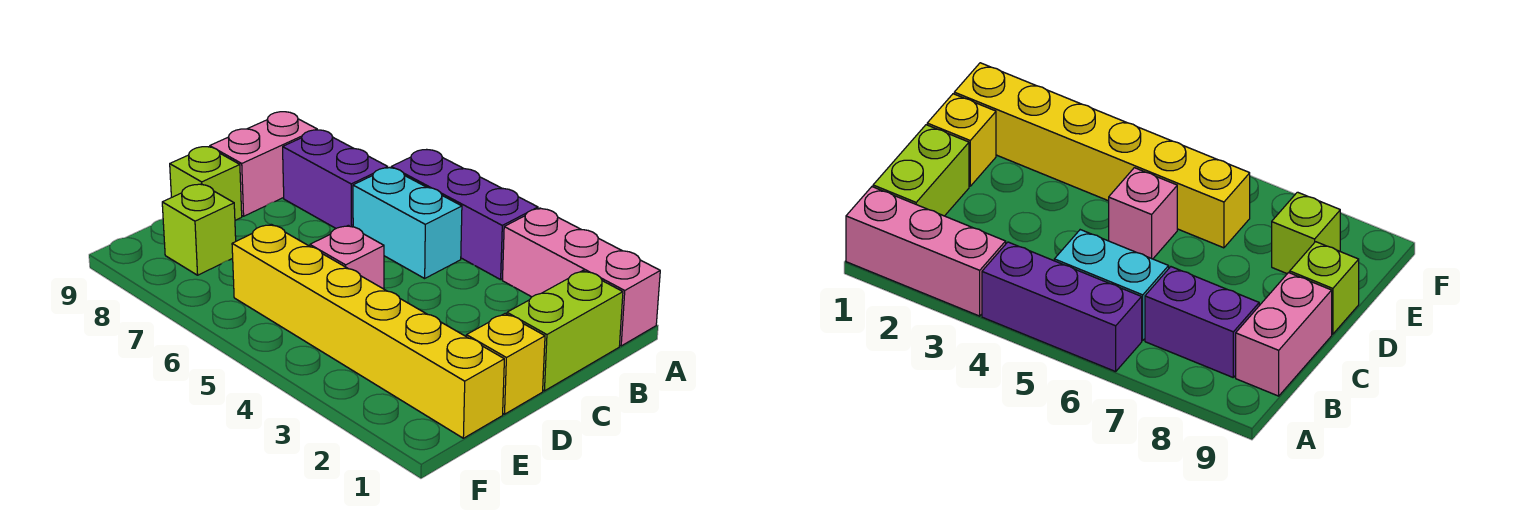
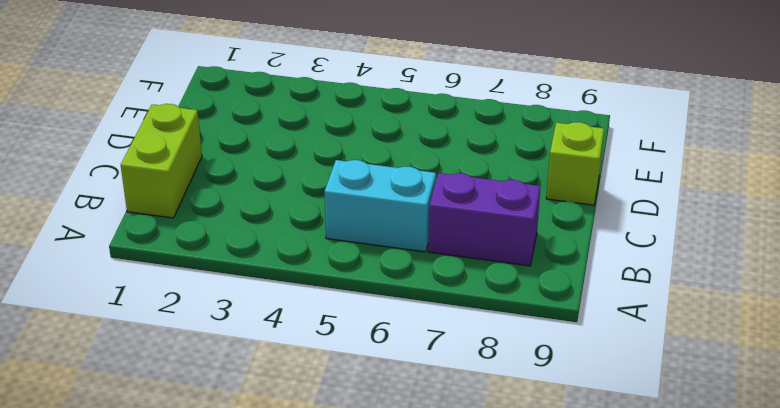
none -> pink 1x3 brick [503,208,660,346]
none -> purple 1x3 brick [391,150,538,280]

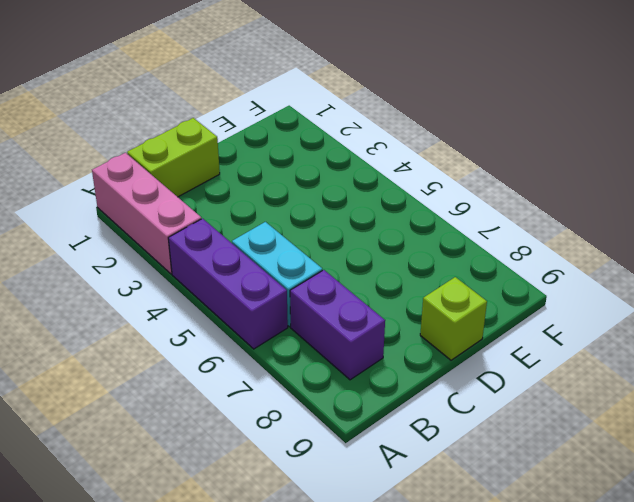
none -> pink 1x2 brick [210,112,317,216]
none -> yellow 1x1 brick [466,314,545,414]

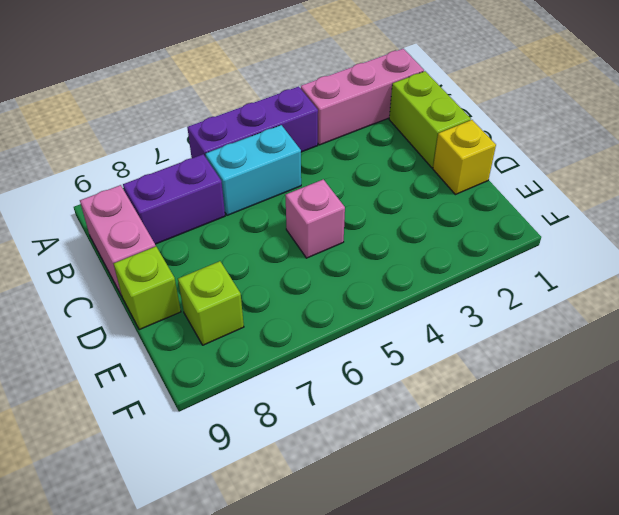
none -> yellow 1x6 brick [232,224,504,438]

